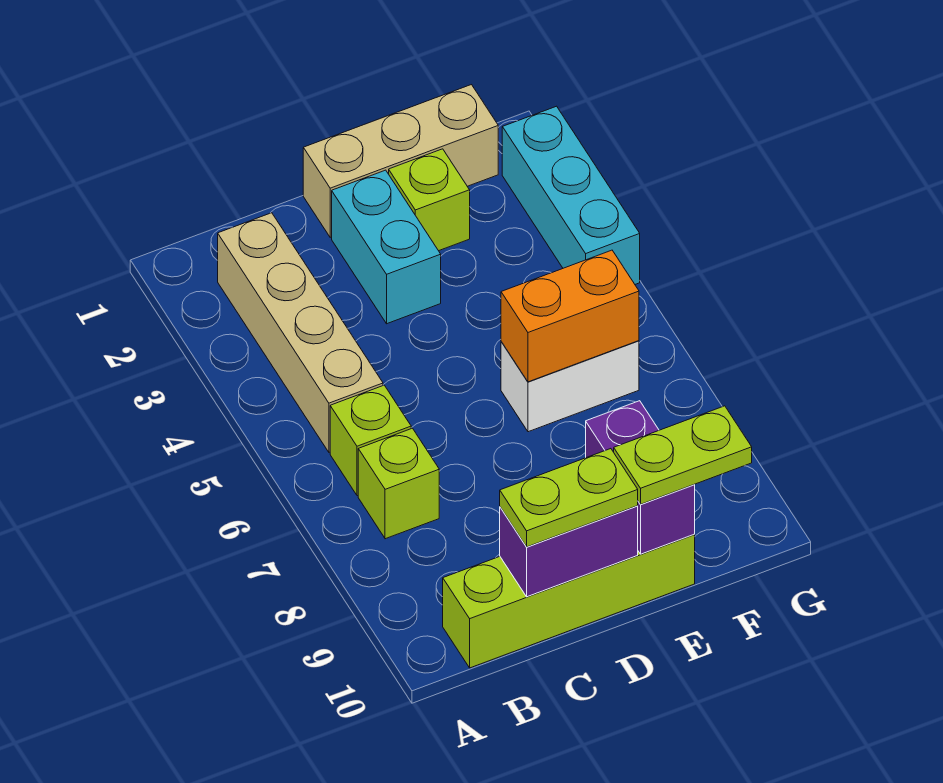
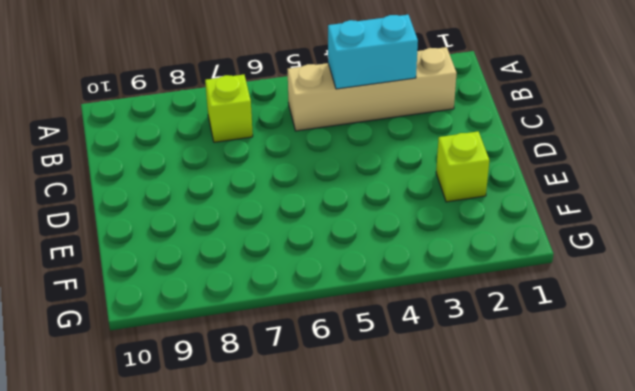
cyan 1x2 brick [328,15,418,89] -> cyan 1x2 brick moved to [332,170,441,324]
none -> lime 1x1 brick [330,385,411,496]
none -> lime 1x4 brick [443,534,695,668]
none -> tan 1x3 brick [303,85,498,237]

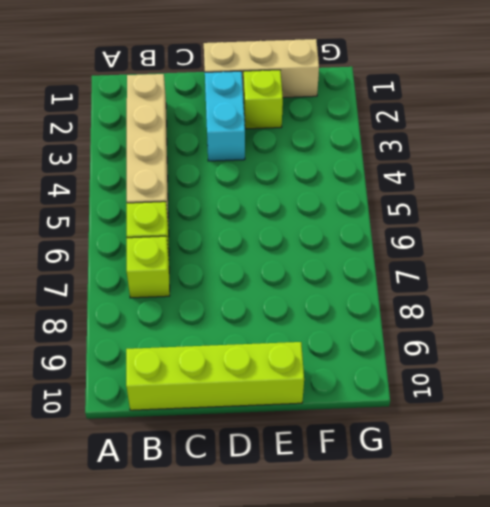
none -> white 1x2 brick [501,341,639,432]
none -> cyan 1x3 brick [502,106,640,284]
none -> purple 1x2 brick [500,506,638,597]

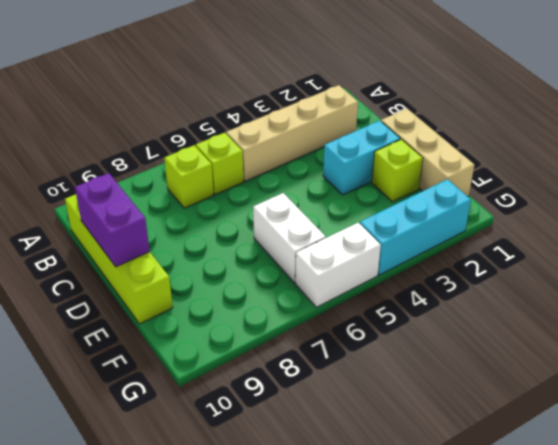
white 1x2 brick [295,223,381,307] -> none
none -> orange 1x2 brick [501,250,639,382]
none -> purple 1x2 brick [586,401,695,554]
none -> lime 1x2 plate [500,449,638,547]

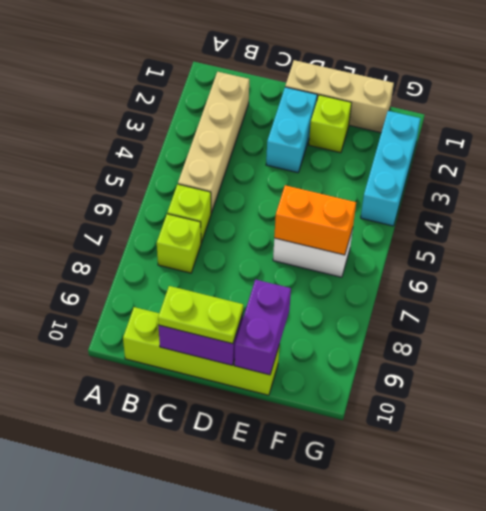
none -> lime 1x2 plate [614,406,752,504]

